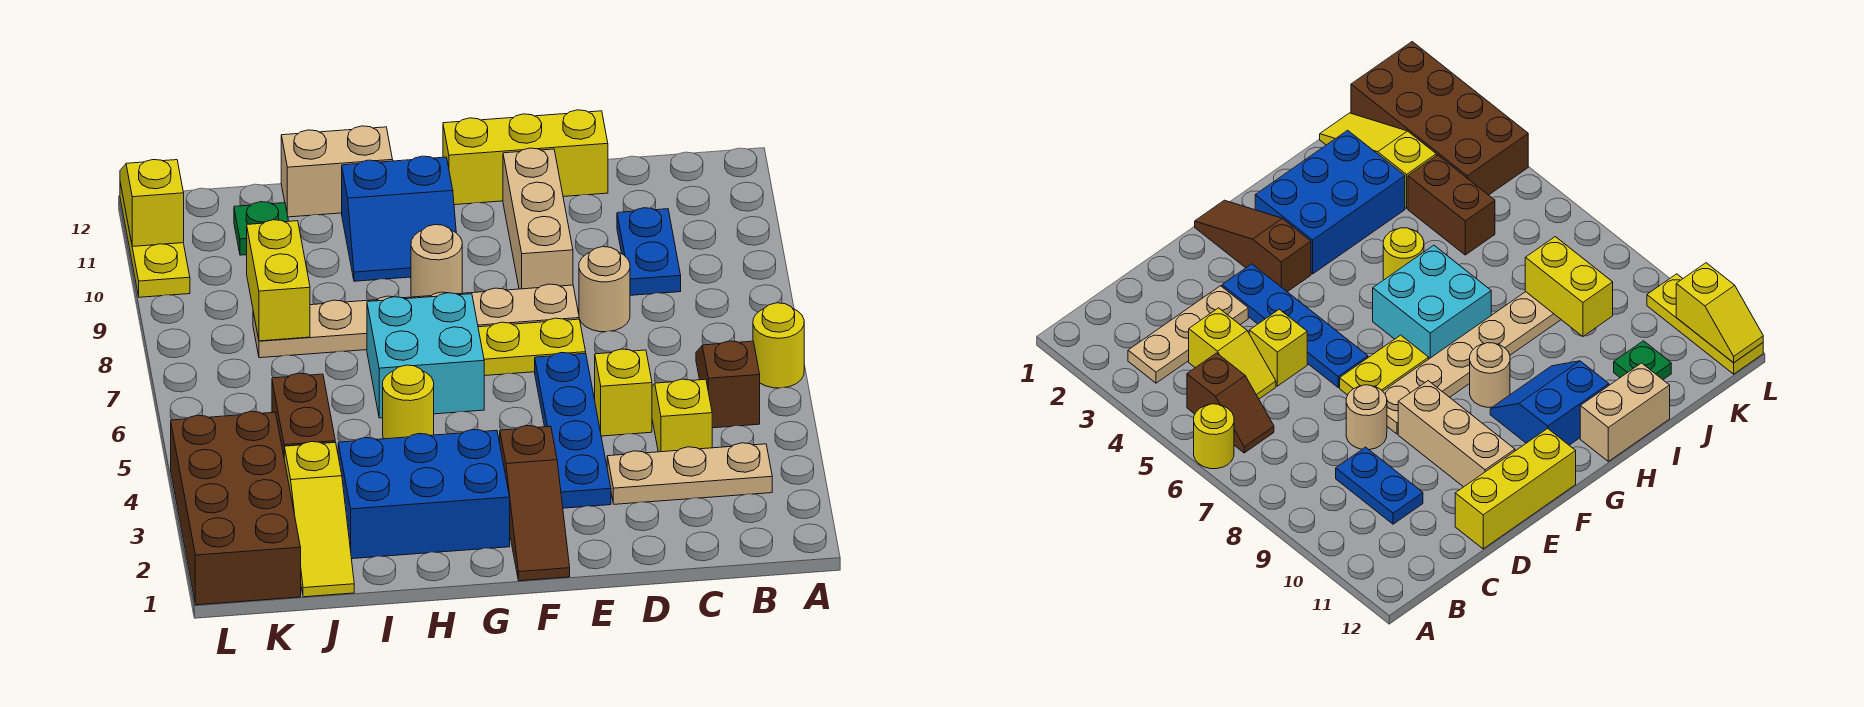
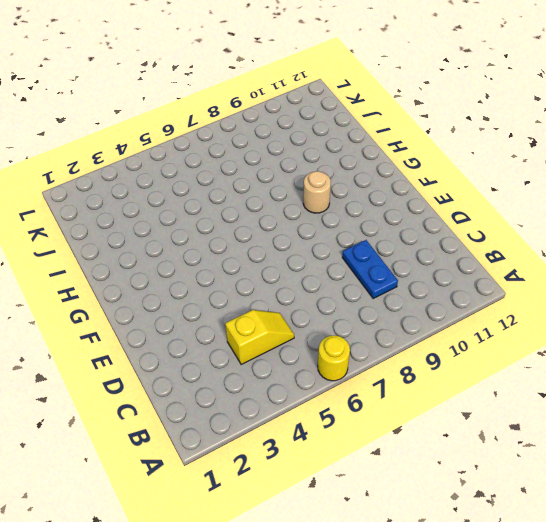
blue 1x2 plate [342,240,398,298] -> blue 1x2 plate turned to [617,208,681,295]
none -> tan 1x3 plate [607,443,772,504]
none -> brown 1x2 slope [696,341,760,428]
none -> yellow 1x1 brick [595,349,652,436]

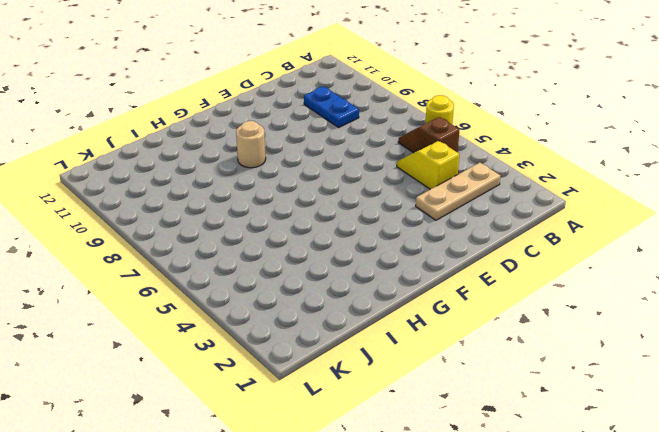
none -> yellow 1x1 brick [595,349,652,436]
none -> tan 1x1 round brick [579,247,630,332]
none -> yellow 1x3 brick [443,110,608,205]

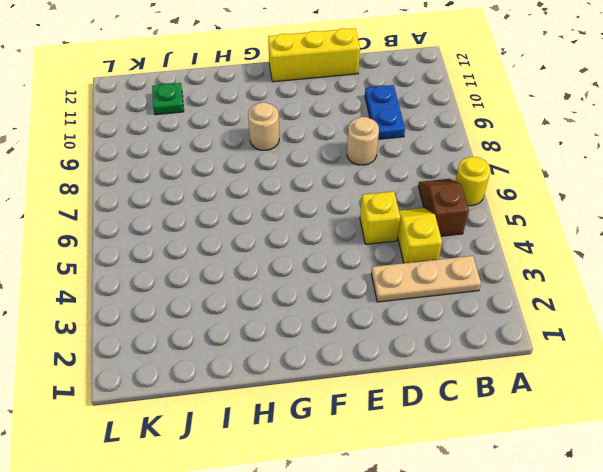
none -> blue 1x4 plate [535,353,611,508]
none -> yellow 1x2 plate [478,318,586,376]
none -> tan 1x6 plate [253,284,579,358]

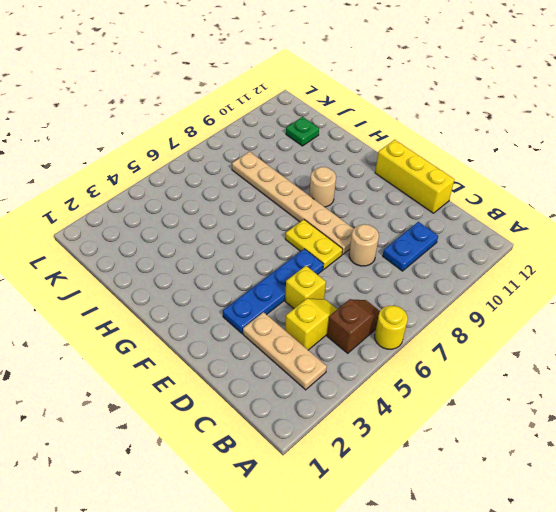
none -> tan 1x3 brick [503,148,573,289]
none -> brown 1x3 slope [500,425,570,581]
none -> blue 2x3 brick [338,429,510,559]

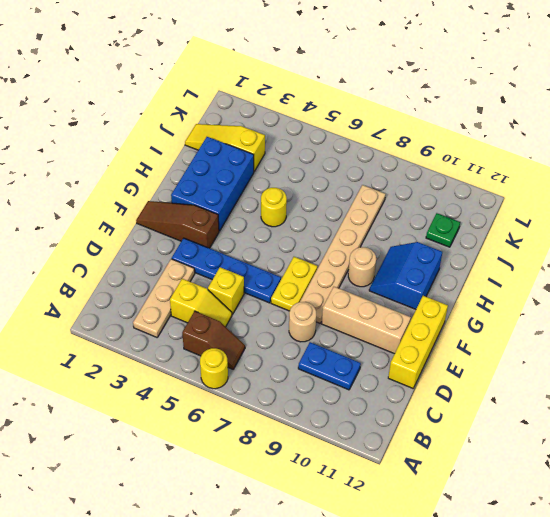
none -> cyan 2x2 brick [367,293,484,418]
none -> tan 1x2 brick [281,126,393,217]
none -> brown 1x2 brick [272,373,335,455]

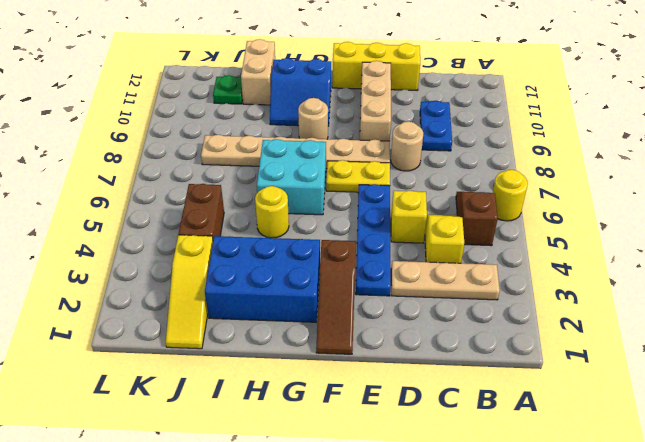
tan 1x2 brick [241,39,275,105] -> tan 1x2 brick turned to [281,126,393,217]
none -> brown 2x4 brick [171,411,301,605]
none -> yellow 1x3 plate [120,183,190,297]
none -> yellow 1x2 brick [247,220,310,341]

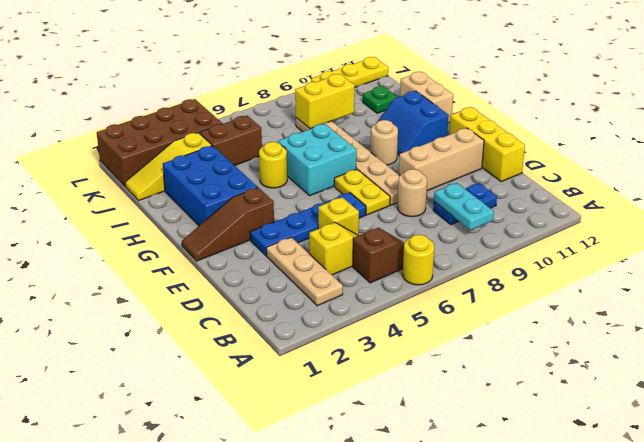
cyan 1x2 plate [434,183,494,230] -> none
none -> yellow 1x2 slope [120,160,184,246]

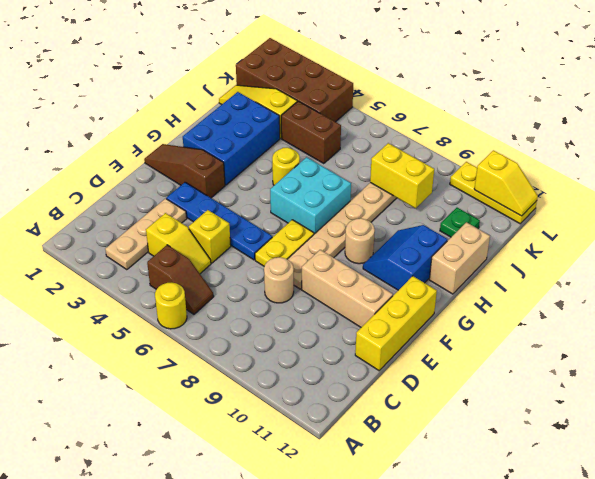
none -> blue 1x2 plate [617,208,681,295]

